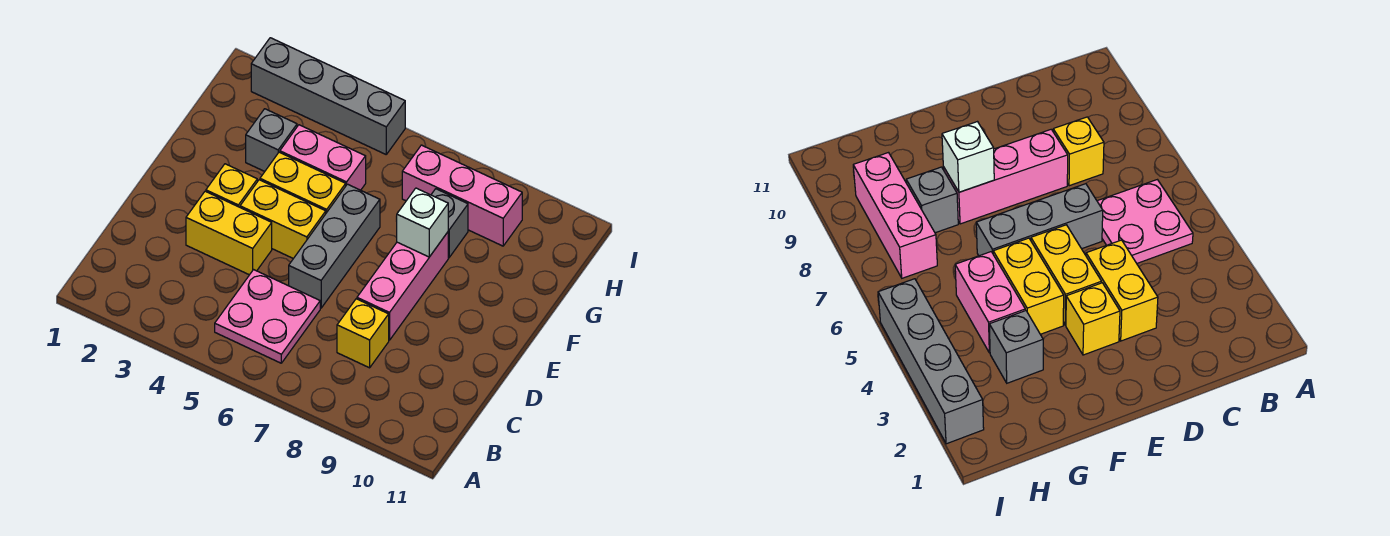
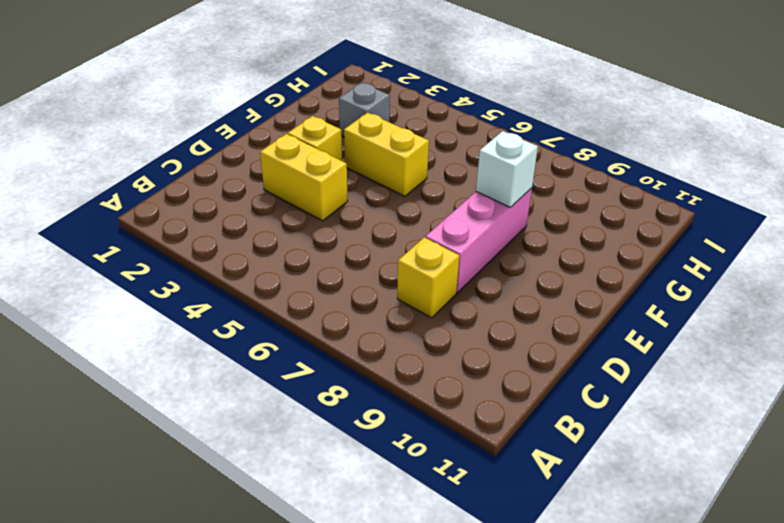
none -> pink 2x2 plate [215,270,320,363]
none -> grey 1x3 brick [289,184,380,308]
none -> yellow 1x2 brick [240,180,326,259]

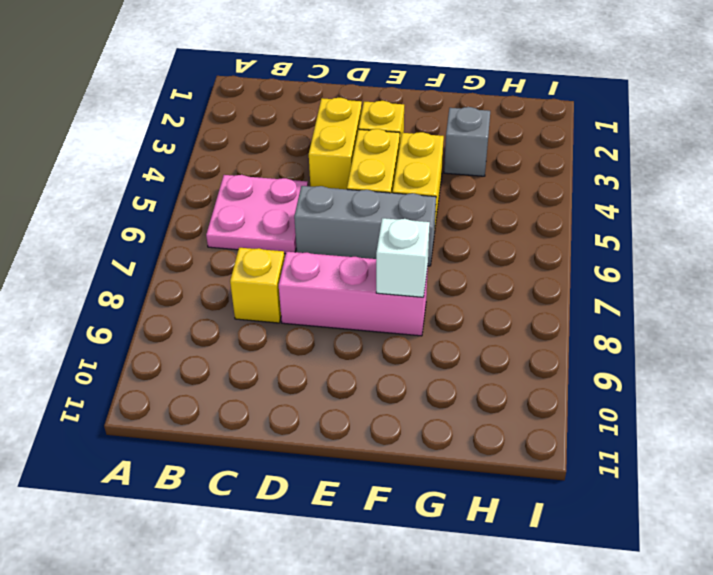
none -> pink 1x2 brick [280,125,366,190]
none -> grey 1x1 brick [431,189,468,258]
none -> pink 1x3 brick [402,145,522,246]

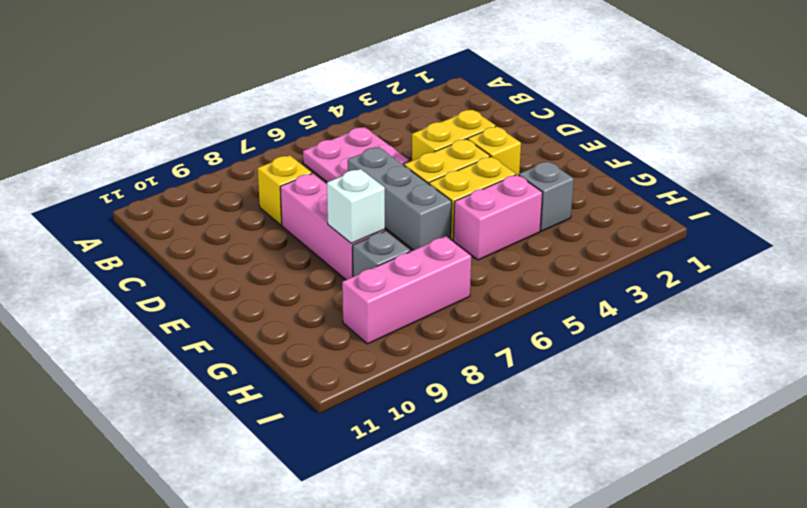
none -> grey 1x4 brick [251,38,405,154]

